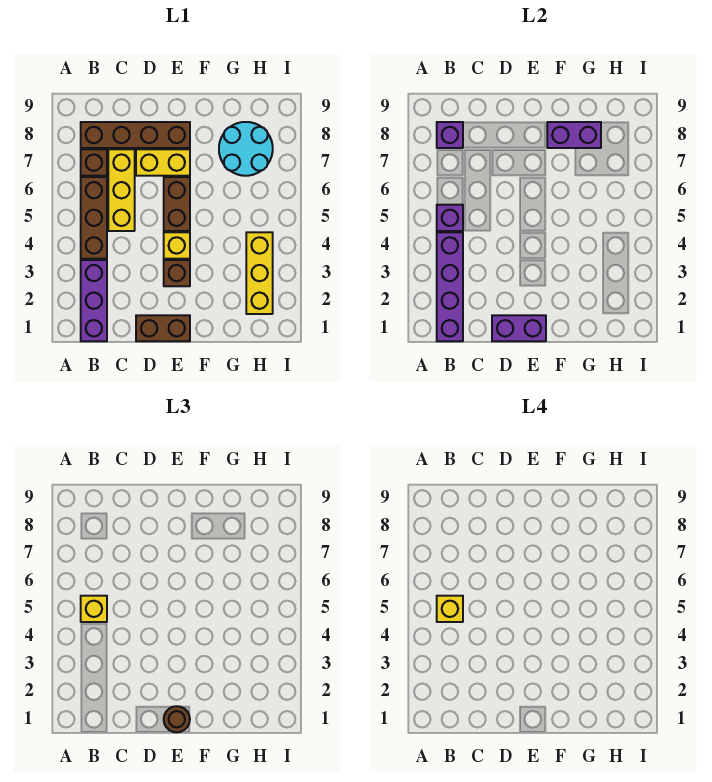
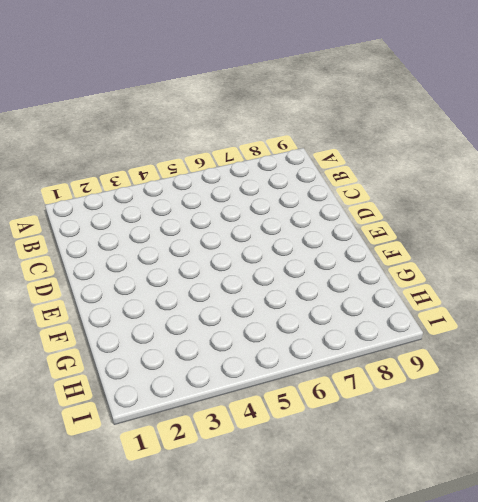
none -> purple 1x3 brick [81,260,107,341]
none -> brown 1x3 brick [81,177,107,259]
none -> brown 1x1 brick [81,149,107,176]

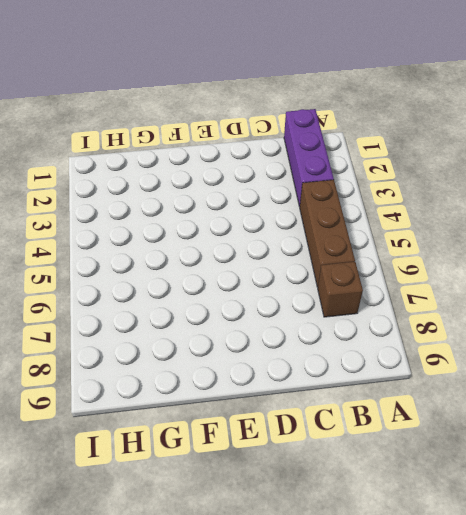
none -> brown 1x4 brick [81,122,190,148]
none -> yellow 1x3 brick [108,149,135,231]
none -> brown 1x2 brick [136,315,190,341]

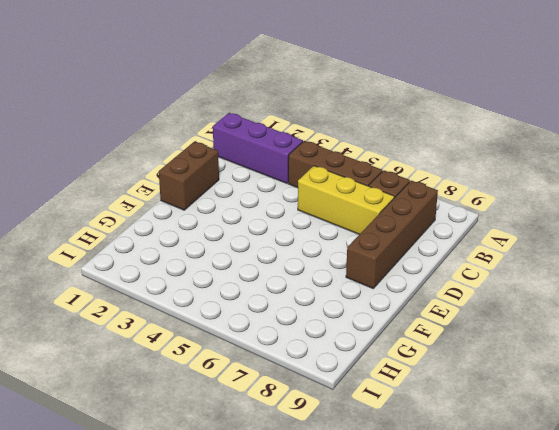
none -> yellow 1x2 brick [136,149,190,176]
none -> brown 1x1 brick [164,260,190,286]
none -> yellow 1x1 brick [164,232,190,259]

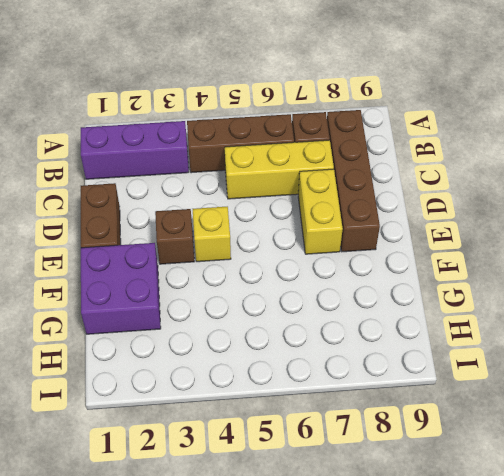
purple 2x2 brick [81,243,161,334] -> none
none -> brown 1x2 brick [164,177,190,231]
none -> cyan 2x2 round brick [219,122,273,176]
none -> yellow 1x3 brick [246,232,273,314]

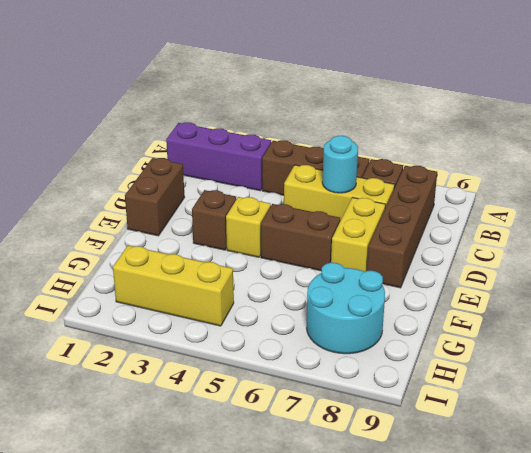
cyan 1x1 round brick [322,136,358,193] -> none
none -> purple 1x4 brick [437,232,463,341]
none -> purple 1x1 brick [437,205,463,231]
none -> purple 1x1 brick [437,122,463,148]

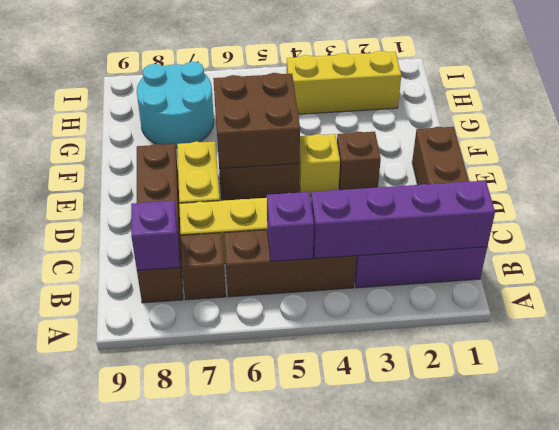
brown 2x2 brick [213,73,300,168] -> none
none -> purple 1x2 brick [492,315,546,341]
none -> purple 1x2 brick [547,122,601,148]
none -> yellow 1x1 brick [81,596,107,622]

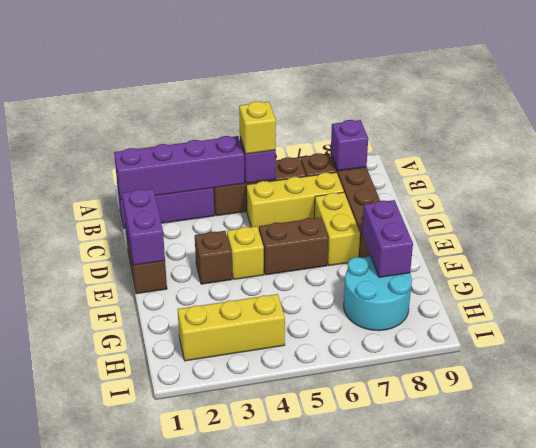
none -> brown 1x1 round brick [164,706,190,732]
none -> yellow 1x1 brick [437,596,463,622]

